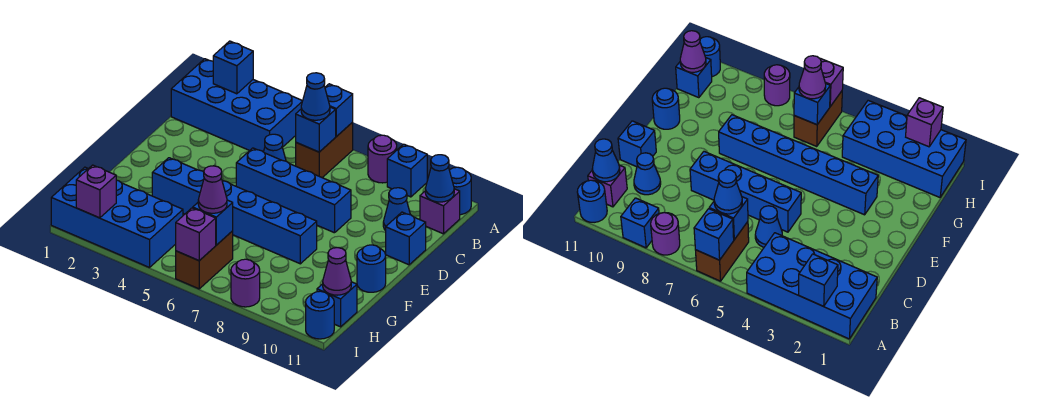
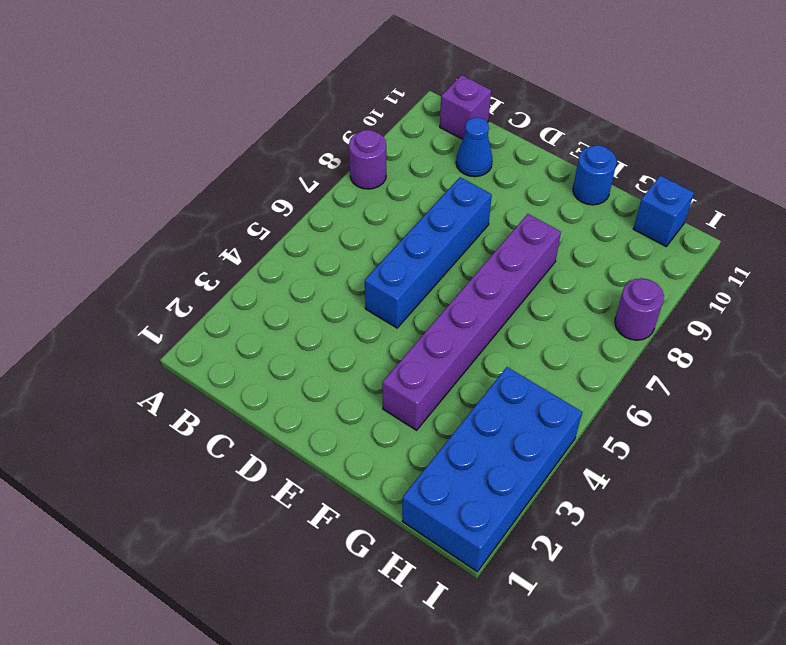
purple 1x6 brick [382,214,561,430] -> blue 1x6 brick [152,158,317,264]
none -> blue 2x4 brick [171,59,302,152]
none -> brown 1x2 brick [296,122,353,178]
none -> blue 1x1 brick [387,144,427,197]

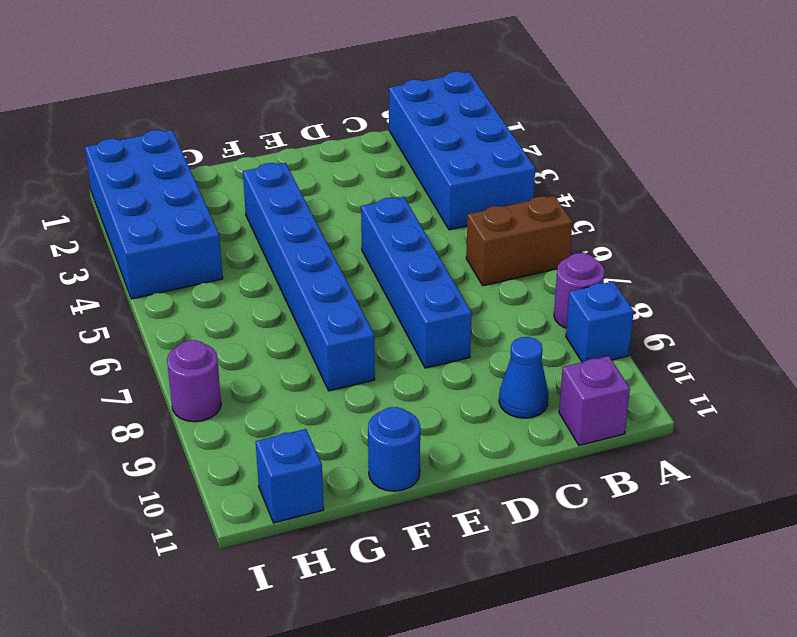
none -> blue 1x1 round brick [449,167,471,215]
none -> blue 1x1 cone [264,134,286,161]
none -> blue 1x1 brick [386,212,426,265]

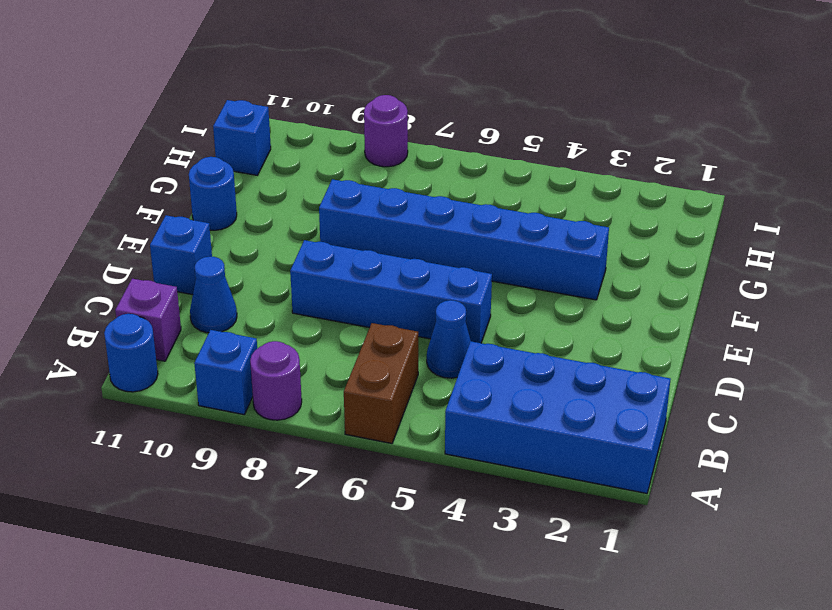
none -> blue 2x4 brick [51,167,183,268]
none -> brown 1x2 brick [176,231,233,289]
none -> blue 1x1 round brick [306,291,334,339]

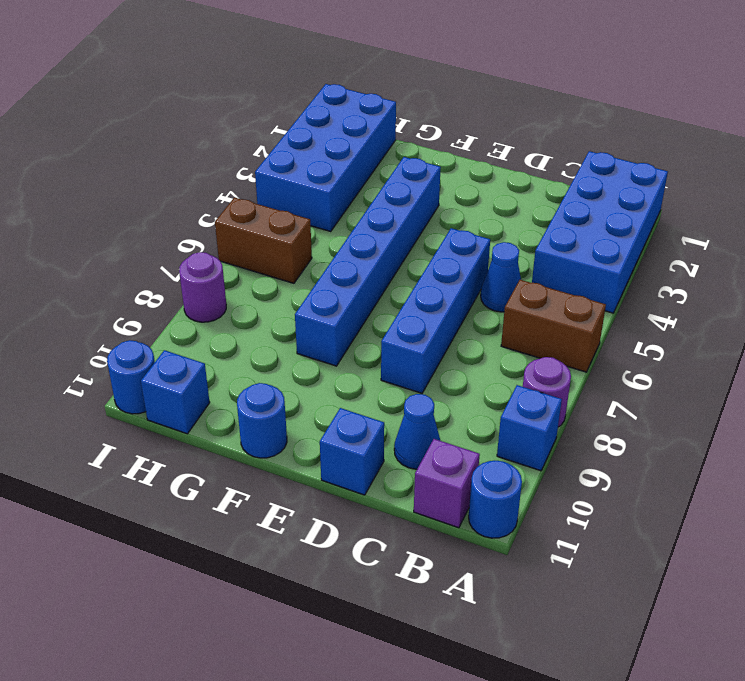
none -> blue 1x1 brick [213,41,253,94]
none -> blue 1x1 brick [325,84,353,137]
none -> blue 1x1 brick [296,107,336,152]

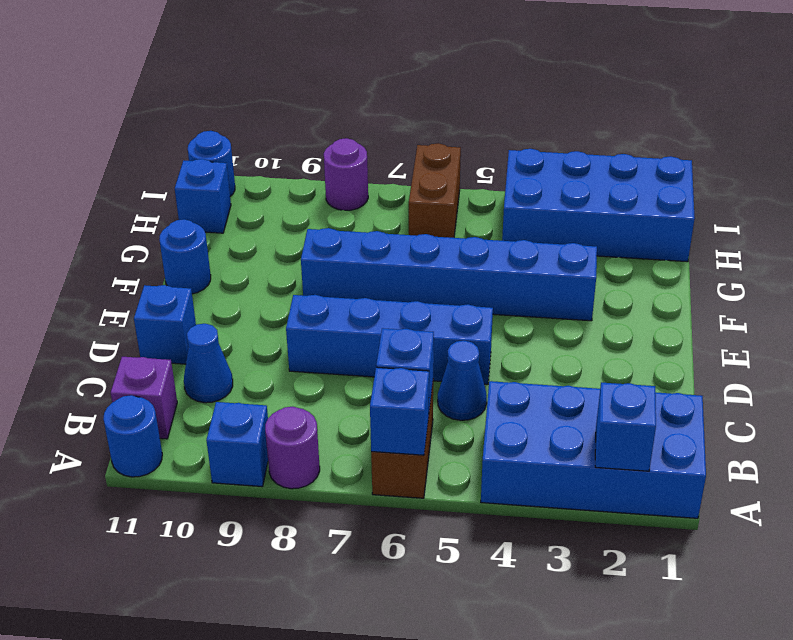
none -> blue 1x1 cone [425,155,454,202]
none -> blue 1x1 brick [193,200,233,245]
none -> purple 1x1 cone [323,248,351,295]

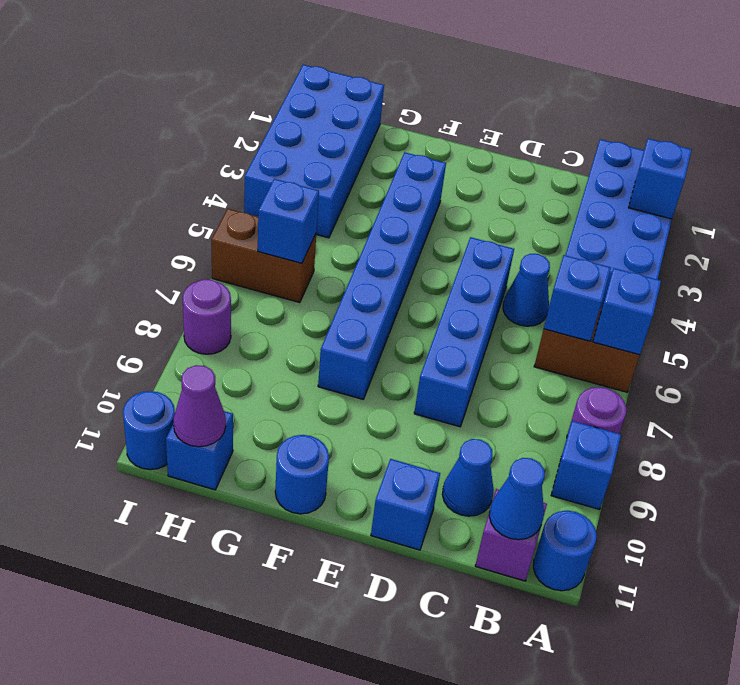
none -> purple 1x1 brick [76,165,116,218]
none -> purple 1x1 brick [176,208,216,261]
none -> blue 1x1 cone [301,73,330,120]

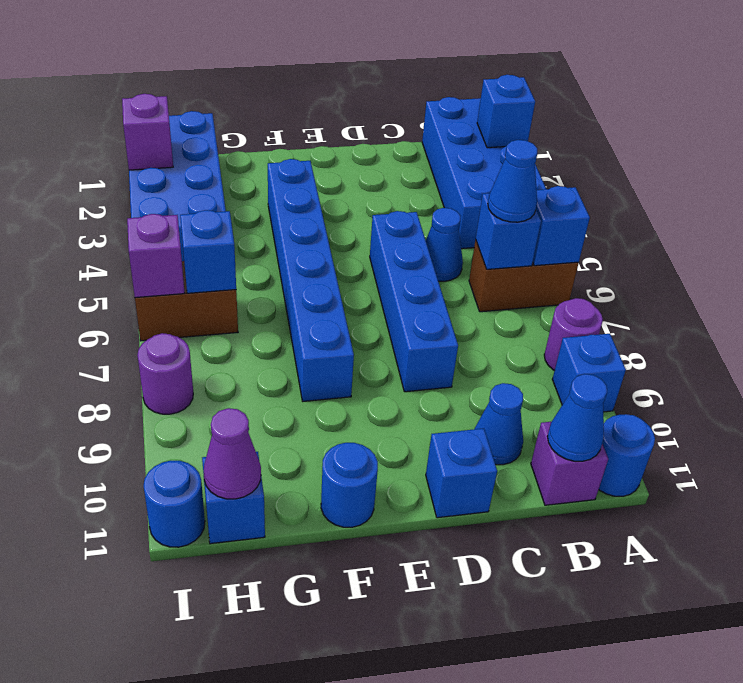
none -> purple 1x1 cone [198,166,227,213]

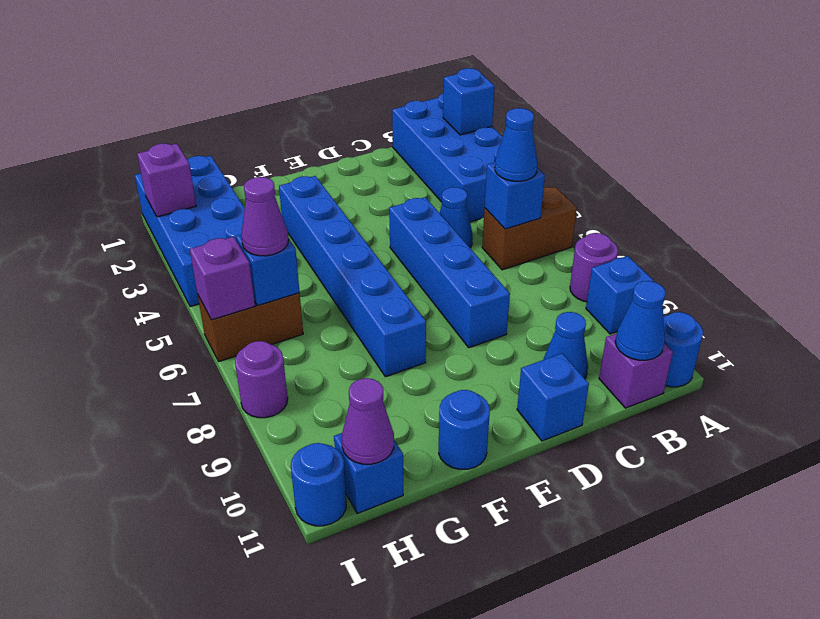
none -> blue 1x1 brick [325,84,353,137]

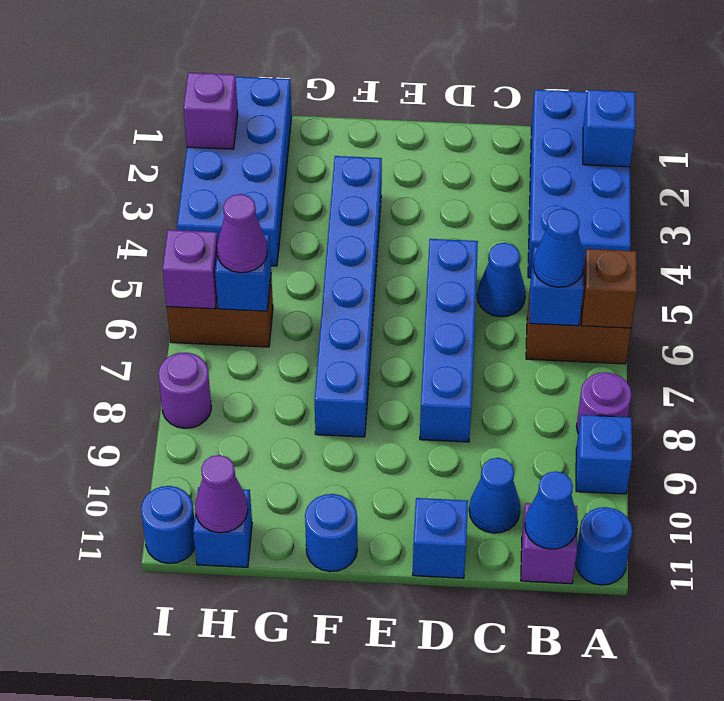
brown 1x1 brick [582,249,637,328] -> blue 1x1 brick [325,84,353,137]

